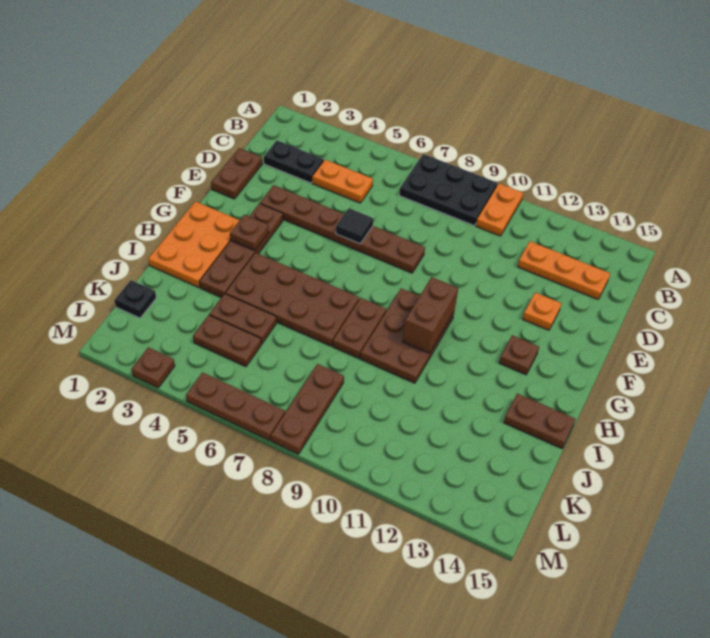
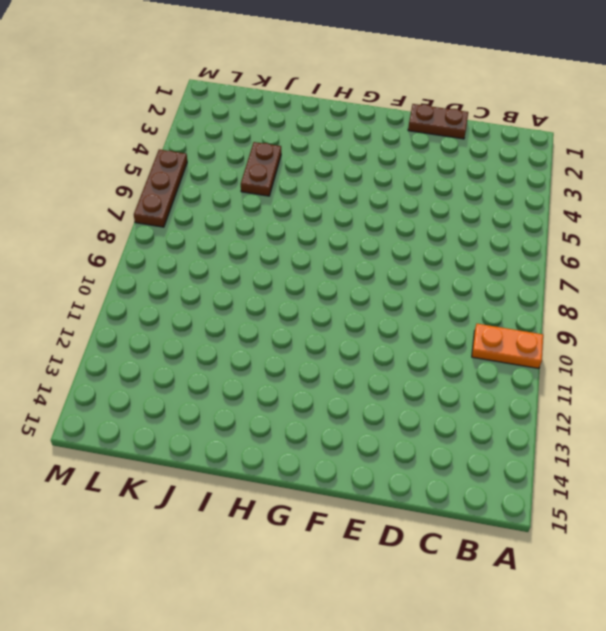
none -> black 2x3 plate [399,154,497,226]
none -> black 1x2 plate [264,141,324,183]
none -> orange 1x2 plate [312,160,373,203]

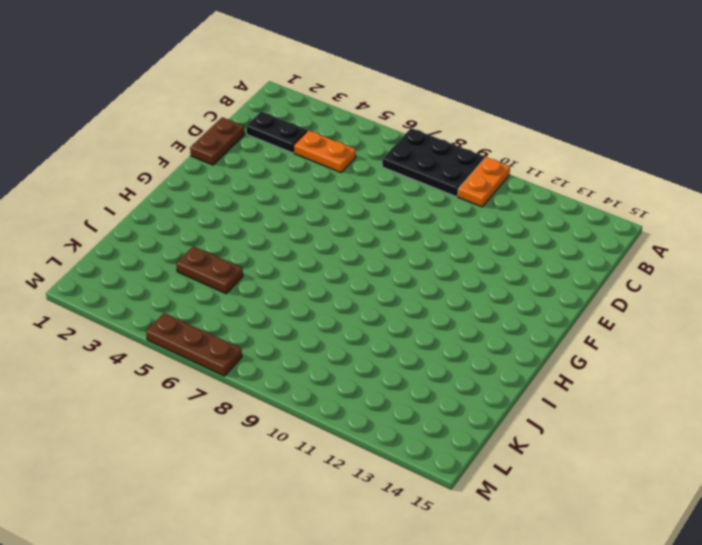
none -> orange 1x3 plate [518,241,610,300]
none -> brown 1x6 plate [260,185,425,273]
none -> orange 1x1 plate [523,292,562,330]

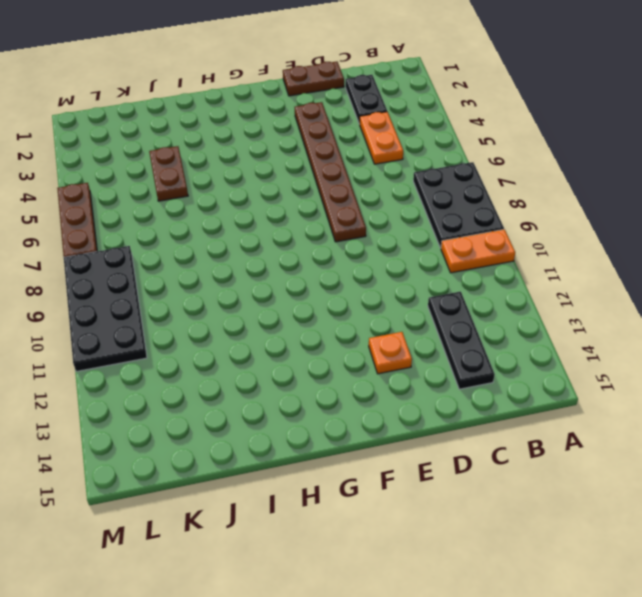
black 1x3 plate [428,292,495,389] -> orange 1x3 plate [518,241,610,300]
black 2x4 plate [64,246,147,372] -> brown 1x3 plate [271,364,344,454]
none -> brown 1x4 plate [199,204,283,298]
none -> orange 2x3 plate [149,201,240,287]
none -> brown 2x3 plate [360,288,454,383]

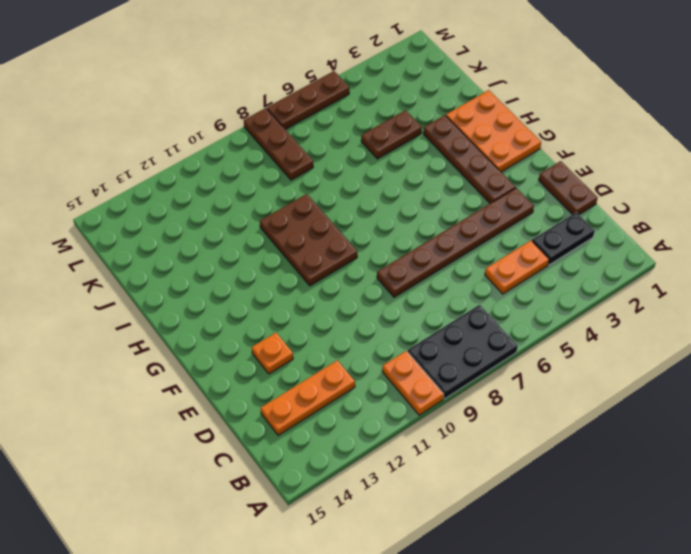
none -> brown 1x1 plate [499,335,539,375]
none -> brown 2x4 plate [225,253,359,346]
none -> brown 1x2 plate [333,298,386,358]

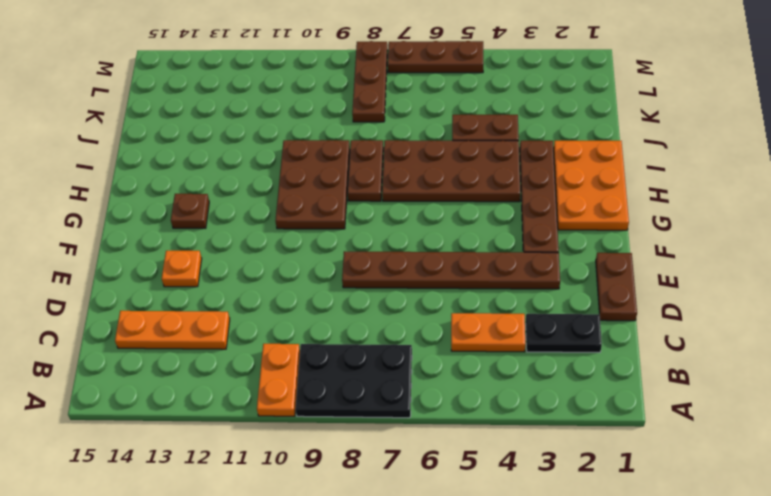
none -> brown 1x2 plate [504,393,575,448]
none -> black 1x1 plate [114,280,156,318]
none -> brown 1x2 plate [193,315,261,367]

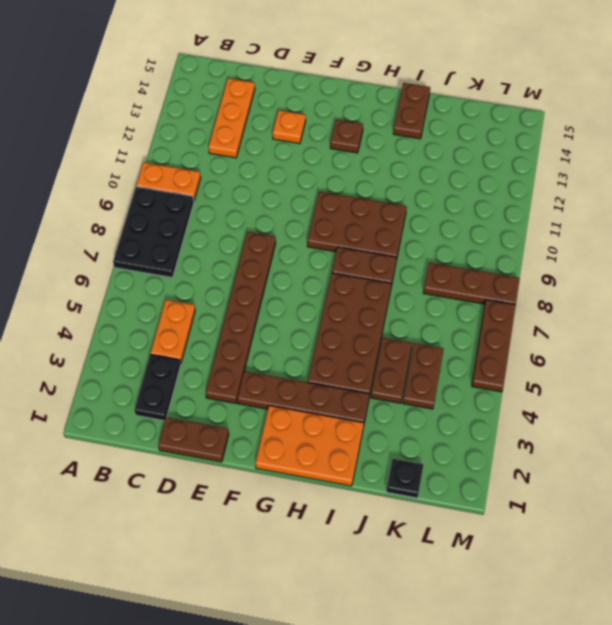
none -> brown 1x1 plate [131,347,175,388]
none -> black 1x1 tile [336,208,373,244]
none -> brown 1x1 plate [230,215,269,251]

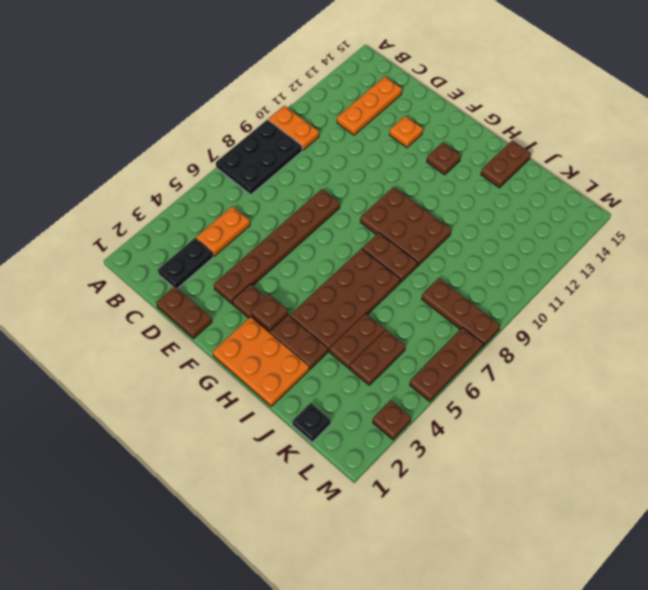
none -> black 1x1 tile [336,208,373,244]
none -> brown 1x2 brick [403,277,458,353]

